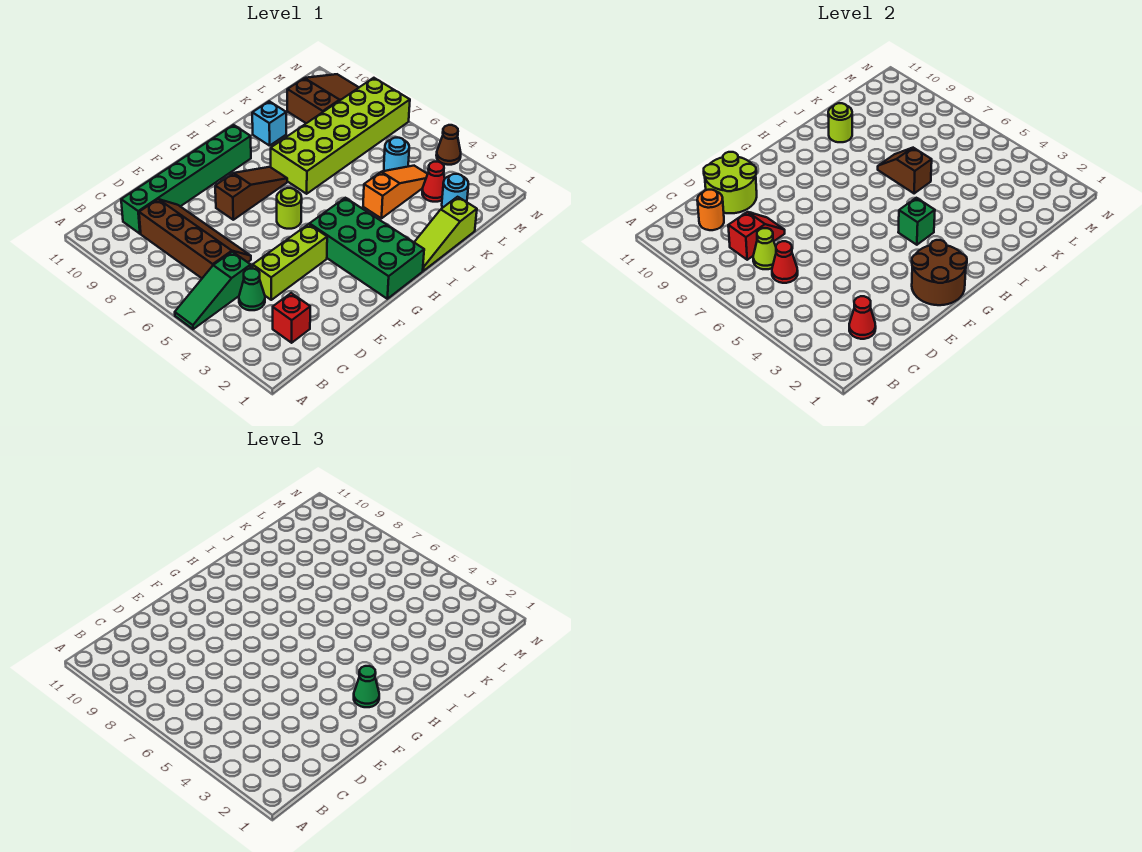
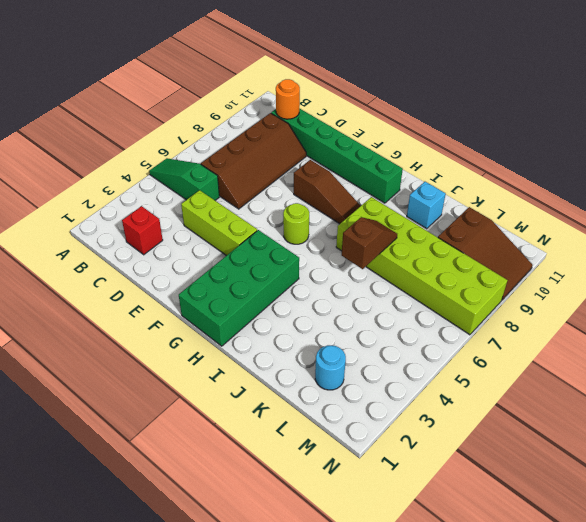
none -> green 1x1 cone [239,269,265,310]
none -> lime 1x3 slope [414,197,477,271]
none -> orange 1x3 slope [363,166,428,218]

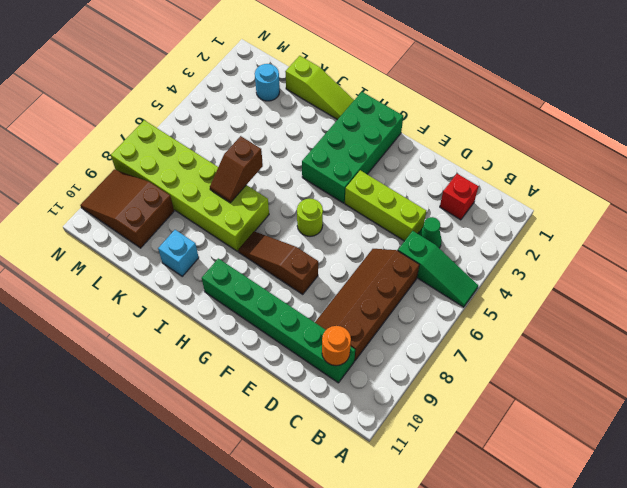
none -> orange 1x3 slope [363,166,428,218]
none -> red 1x1 cone [422,162,445,202]
none -> cyan 1x1 round brick [384,138,409,171]

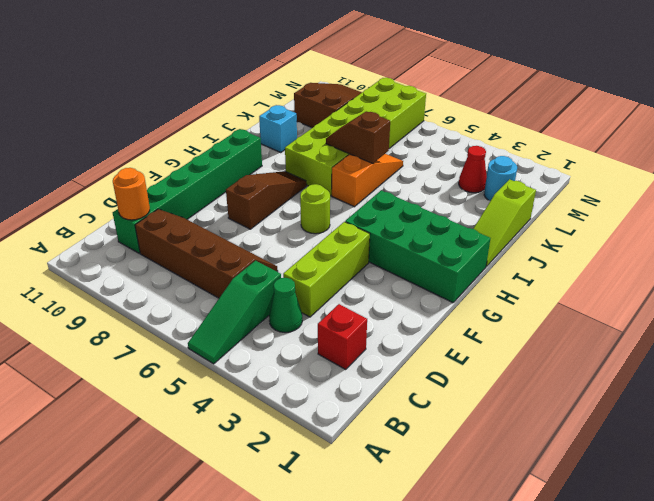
orange 1x3 slope [332,154,403,207] -> orange 1x3 slope moved to [363,166,428,218]
none -> cyan 1x1 round brick [384,138,409,171]
none -> brown 1x1 cone [436,125,461,165]
none -> red 1x1 cone [849,296,876,339]

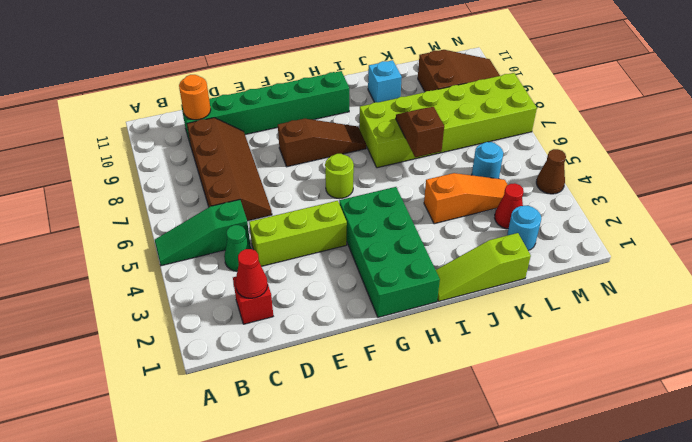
none -> red 1x1 cone [772,241,798,283]
none -> lime 1x1 cone [753,228,776,269]
none -> red 1x2 slope [728,212,785,260]

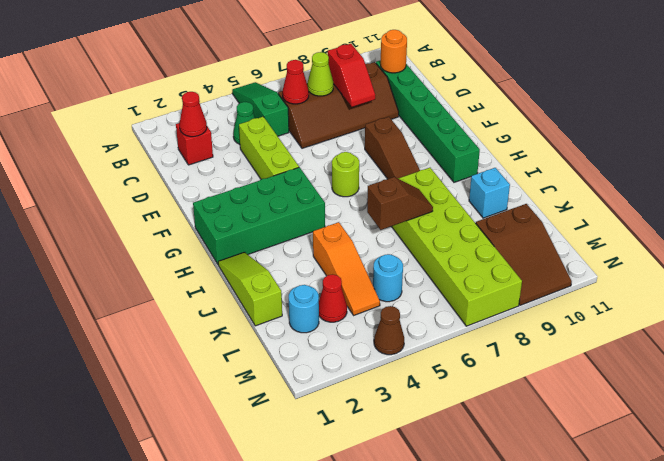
none -> lime 2x2 round brick [704,152,757,213]
none -> brown 2x2 round brick [912,240,967,305]
none -> green 1x1 brick [898,198,935,245]

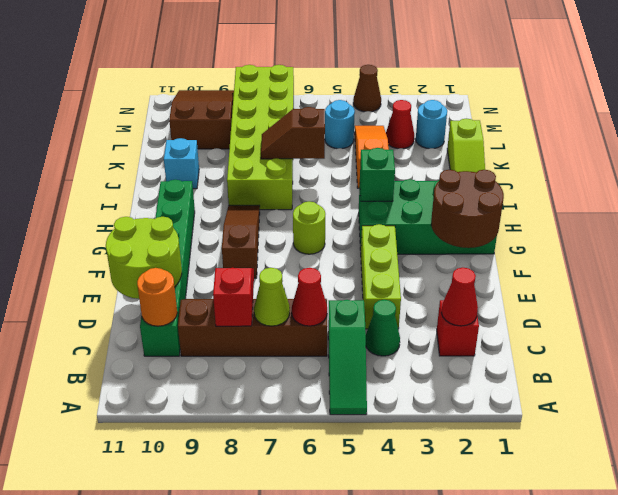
none -> lime 1x1 round brick [828,103,852,142]
none -> green 1x1 cone [354,666,379,707]

